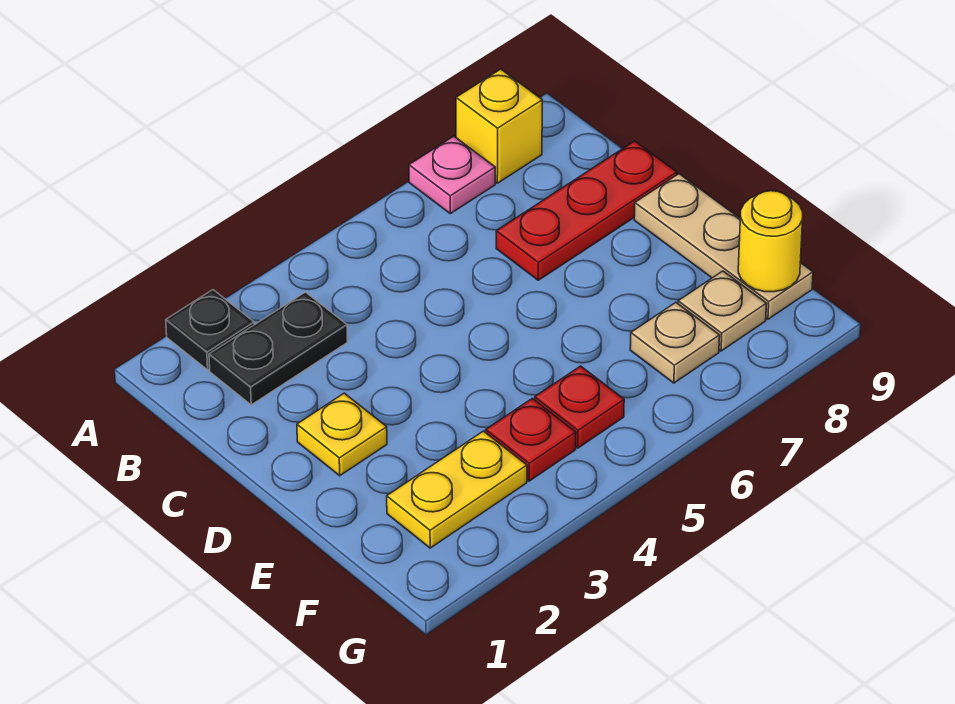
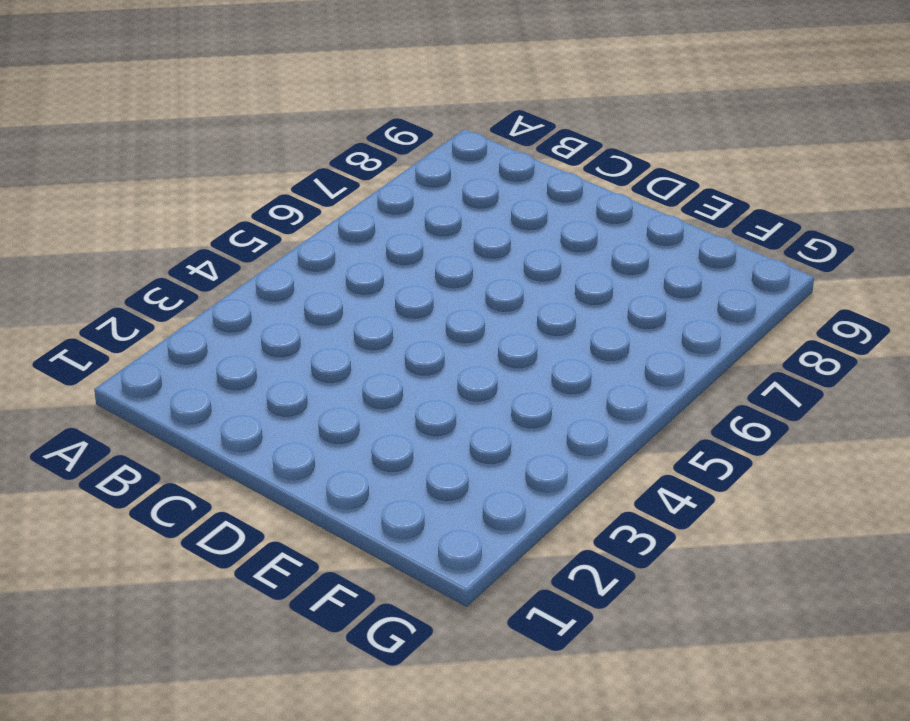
none -> black 1x1 plate [166,290,254,370]
none -> pink 1x1 plate [409,136,495,214]
none -> yellow 1x1 brick [456,69,542,183]

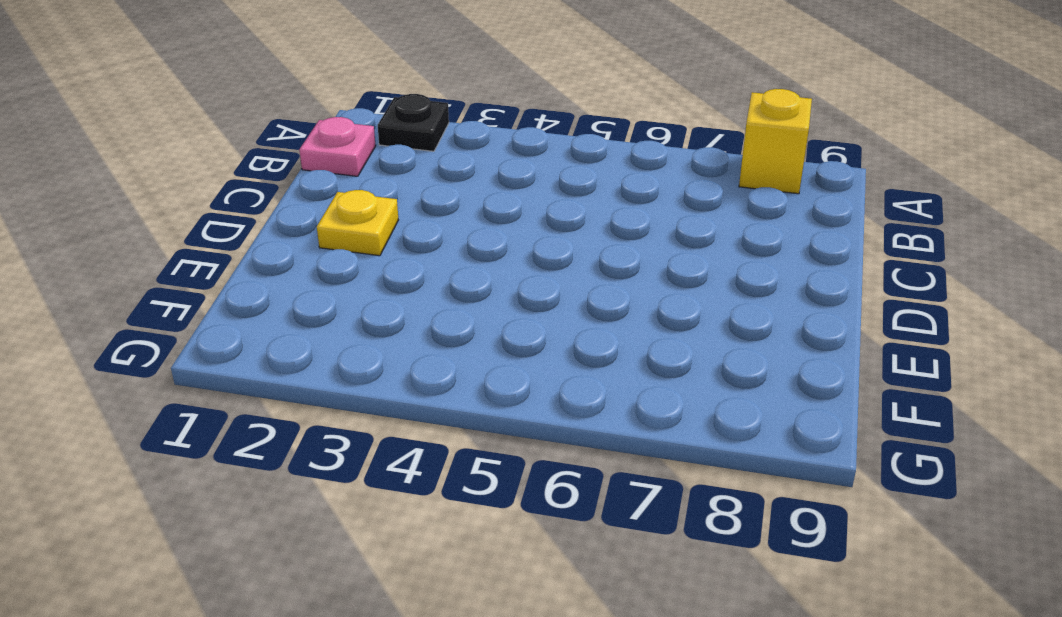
pink 1x1 plate [299,117,376,176] -> pink 1x1 plate moved to [409,136,495,214]
none -> black 1x2 plate [209,292,347,405]
none -> red 1x3 plate [496,141,677,280]
none -> tan 1x3 plate [634,174,813,319]

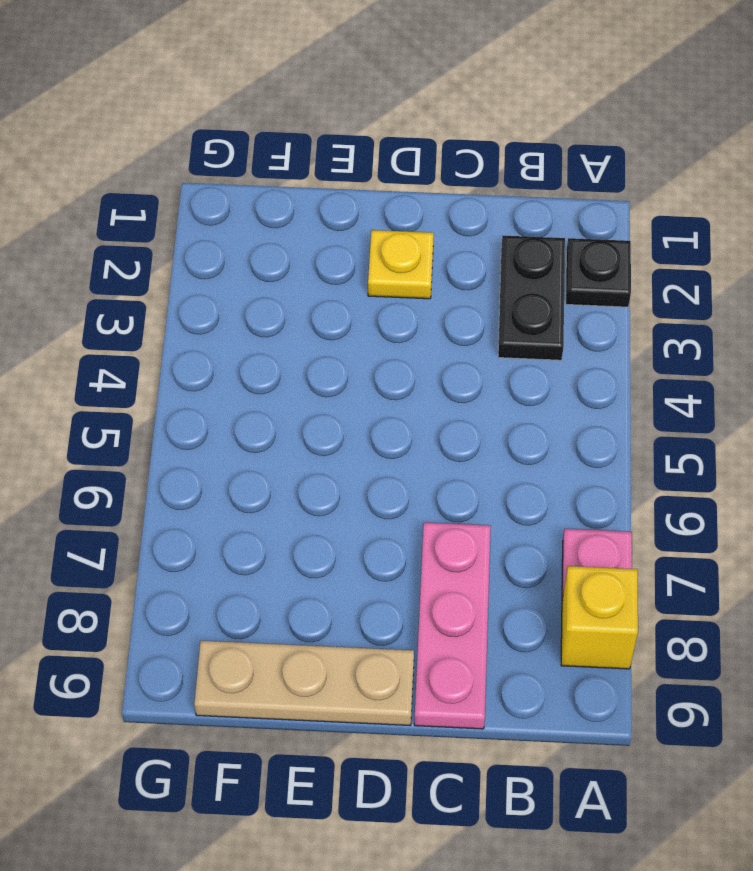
pink 1x3 plate [414,522,491,729] -> red 1x3 plate [496,141,677,280]
none -> yellow 1x2 plate [387,431,527,548]
none -> red 1x1 plate [486,399,576,481]
none -> red 1x1 plate [535,366,624,448]

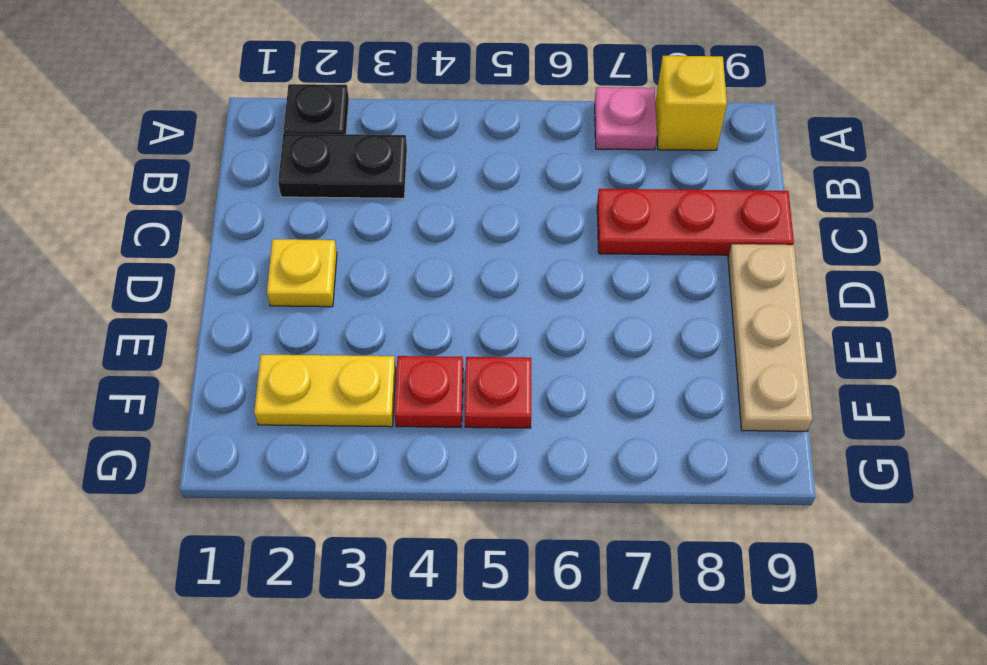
none -> tan 1x1 plate [630,303,720,383]
none -> tan 1x1 plate [678,271,767,351]
none -> yellow 1x1 round brick [738,191,803,292]

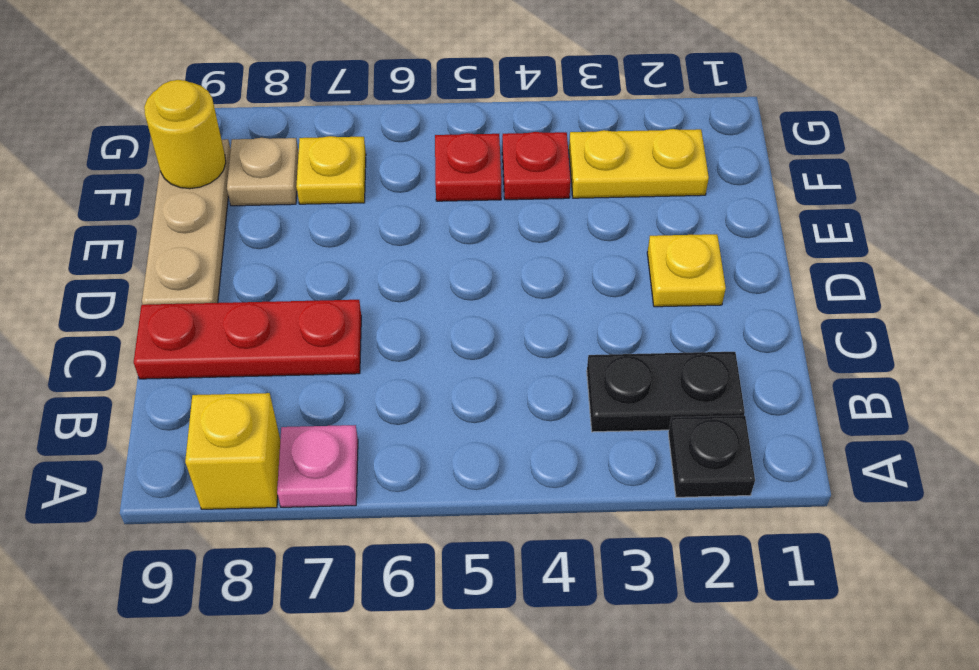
yellow 1x1 plate [296,136,366,204] -> tan 1x1 plate [630,303,720,383]

